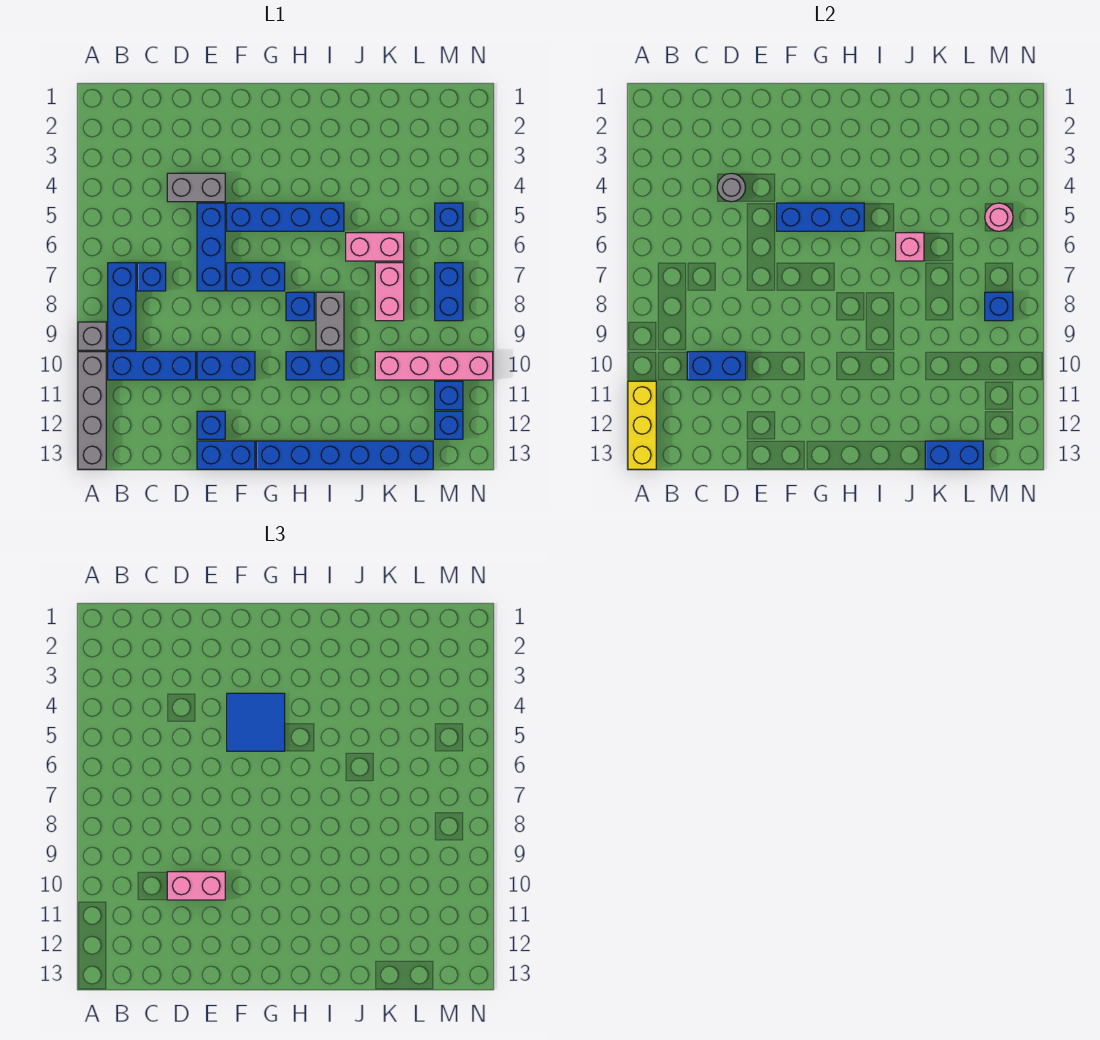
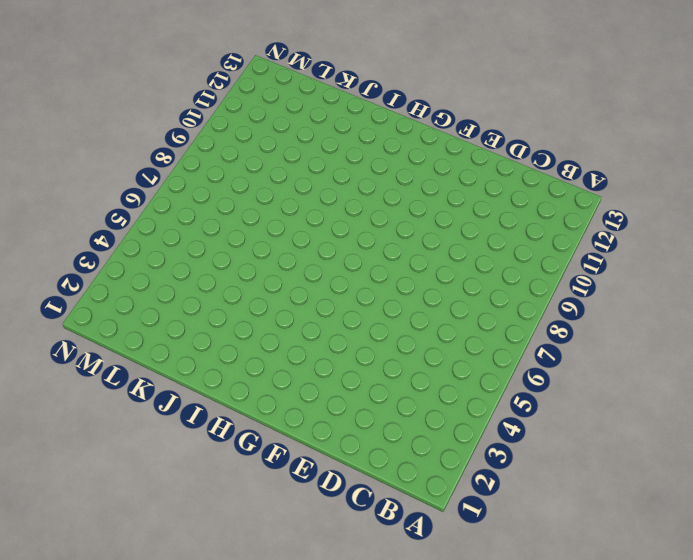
none -> grey 1x1 brick [78,322,106,350]
none -> grey 1x4 brick [78,352,106,469]
none -> blue 1x3 brick [108,263,136,350]
none -> blue 1x3 brick [108,352,196,380]

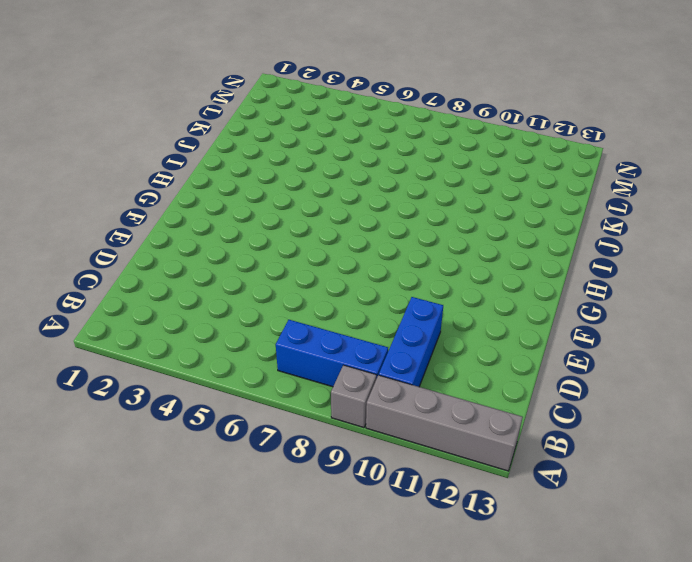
none -> blue 1x1 brick [137,263,166,291]
none -> grey 1x2 brick [167,173,225,202]
none -> blue 1x3 brick [197,203,225,291]
none -> blue 1x2 brick [197,352,255,380]

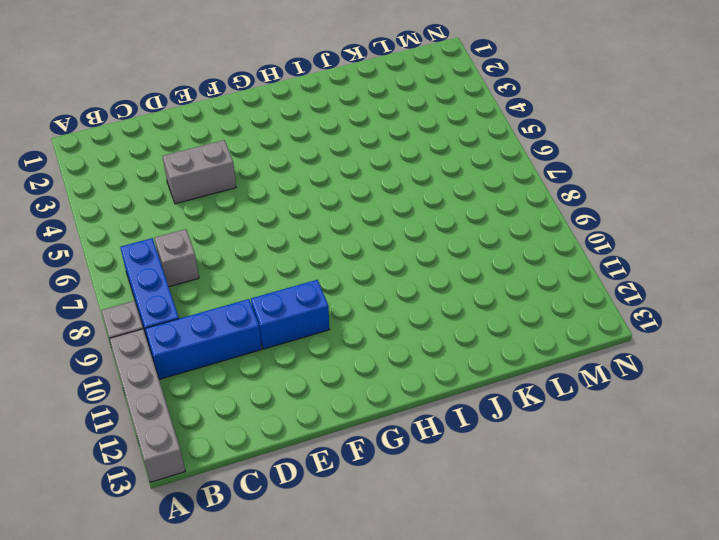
grey 1x1 brick [154,229,199,287] -> blue 1x1 brick [137,263,166,291]
none -> blue 1x3 brick [197,203,225,291]
none -> blue 1x1 brick [197,411,225,439]
none -> blue 1x2 brick [197,441,255,469]
none -> blue 1x4 brick [227,203,344,231]

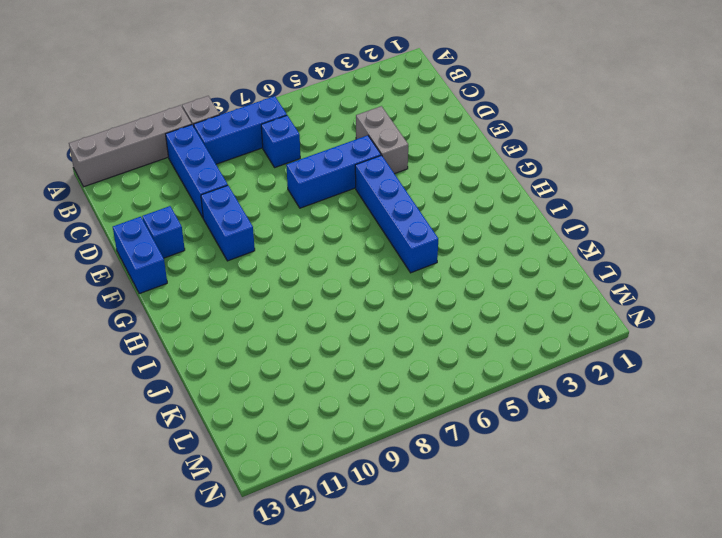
none -> blue 1x2 brick [227,263,285,291]
none -> blue 1x6 brick [256,441,433,469]
none -> blue 1x1 brick [286,292,314,321]
none -> blue 1x2 brick [286,352,344,380]

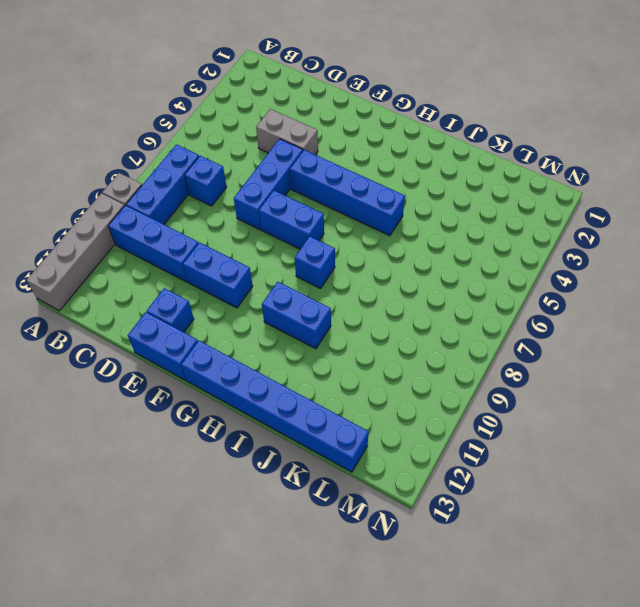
none -> grey 1x2 brick [316,292,344,350]
none -> pink 1x2 brick [346,233,404,261]
none -> pink 1x2 brick [375,263,404,321]
none -> pink 1x4 brick [375,352,493,380]

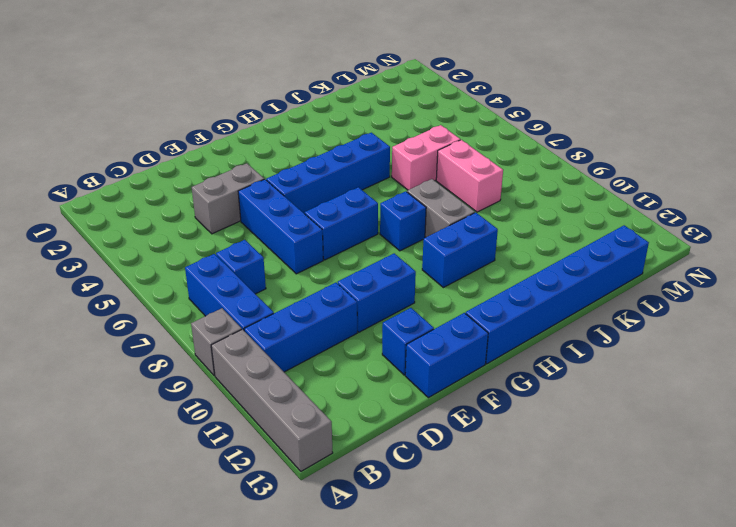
none -> pink 1x4 brick [375,352,493,380]
none -> blue 1x1 brick [435,203,463,231]
none -> blue 1x2 brick [435,263,463,321]
none -> blue 1x1 brick [435,381,463,410]

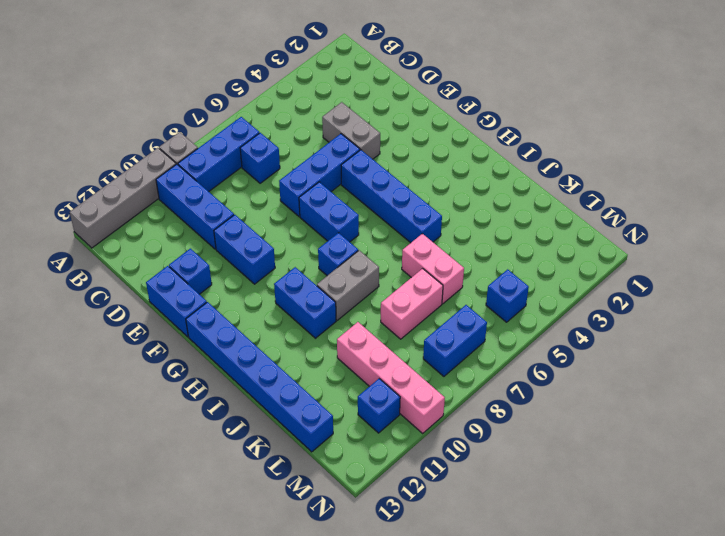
none -> blue 1x1 brick [435,411,463,439]
none -> yellow 1x3 brick [628,381,656,469]
none -> blue 1x2 brick [687,352,746,380]
none -> grey 1x1 round brick [717,173,745,202]

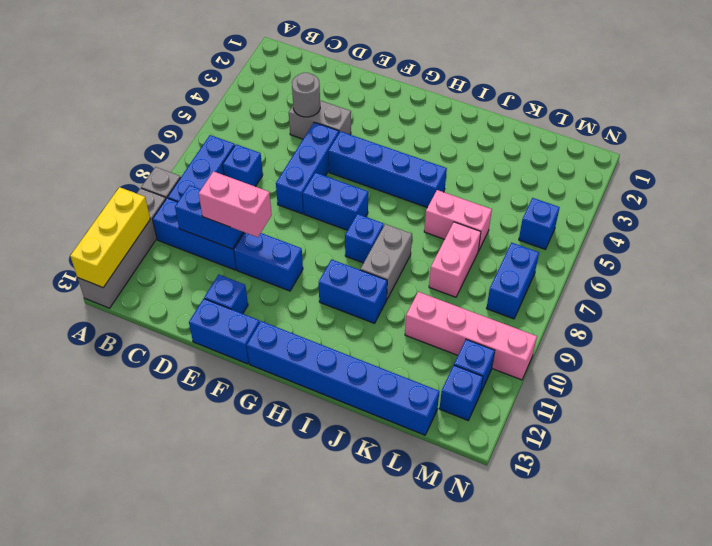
none -> blue 1x3 brick [777,203,864,231]
none -> pink 1x1 brick [896,233,924,261]
none -> blue 1x2 brick [925,441,983,469]
none -> pink 1x1 round brick [985,203,1013,231]

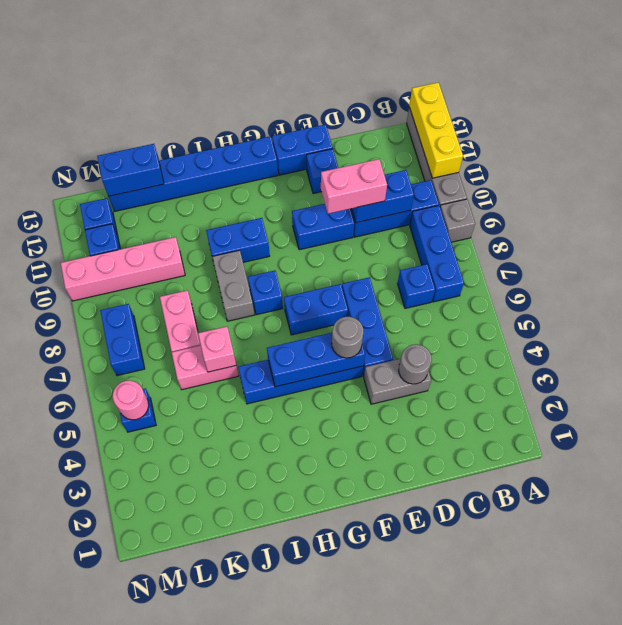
grey 1x1 round brick [332,317,364,358] -> blue 2x2 tile [227,693,285,751]
none -> blue 1x1 brick [985,292,1013,321]

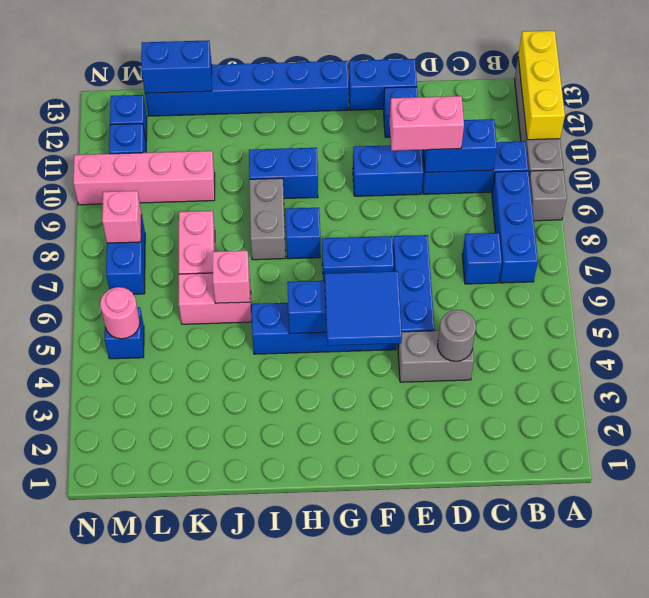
pink 1x1 brick [102,191,142,243] -> blue 1x1 brick [985,292,1013,321]

